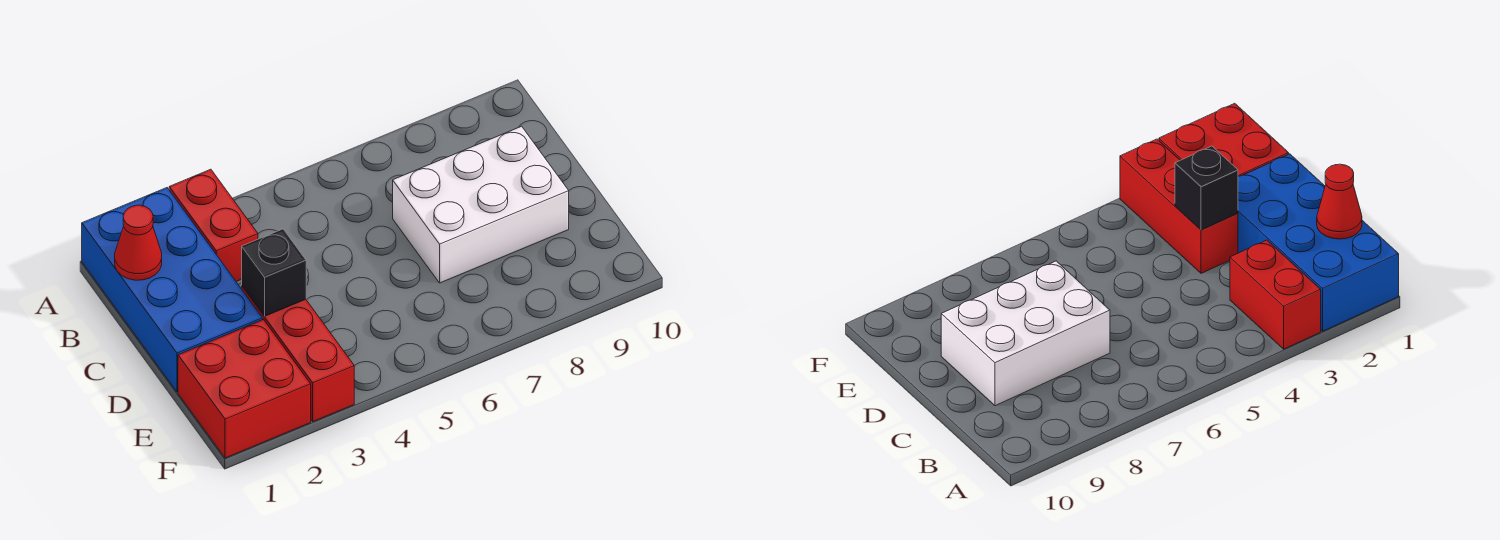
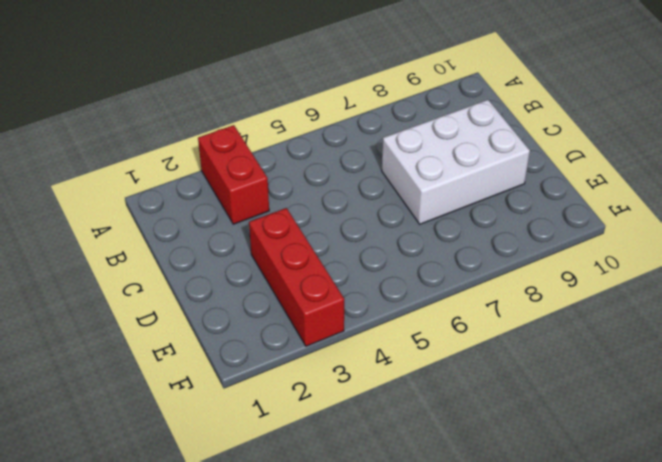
none -> blue 2x4 brick [82,188,262,392]
none -> red 2x2 brick [178,320,311,458]

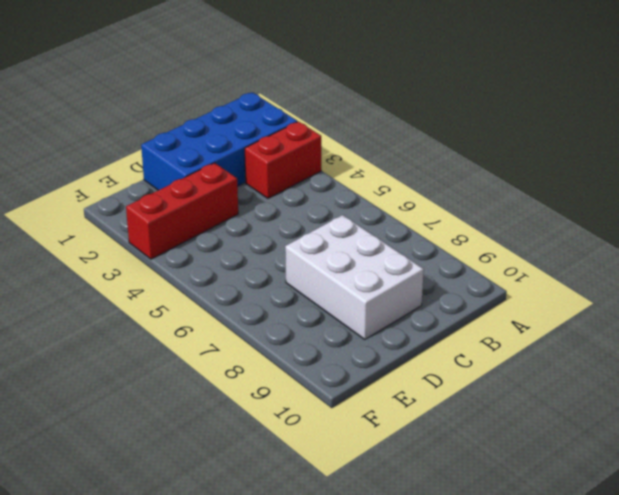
none -> red 2x2 brick [178,320,311,458]
none -> red 1x1 cone [115,205,162,280]

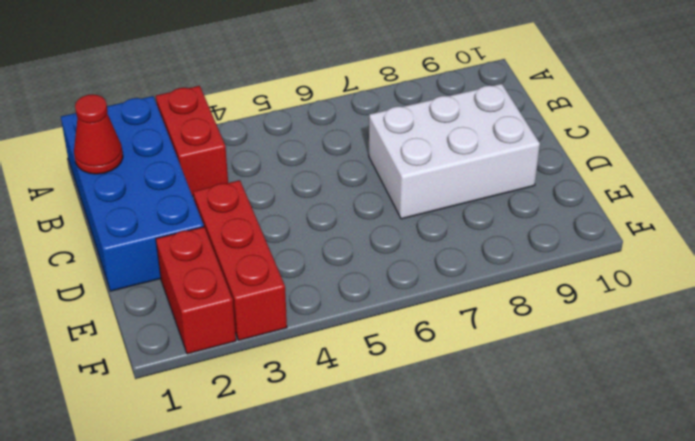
red 1x2 brick [156,227,236,354] -> red 2x2 brick [178,320,311,458]
none -> black 1x1 brick [242,229,306,316]

